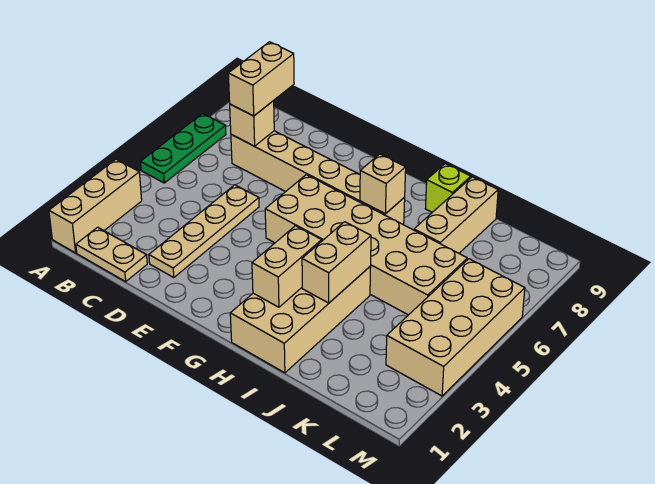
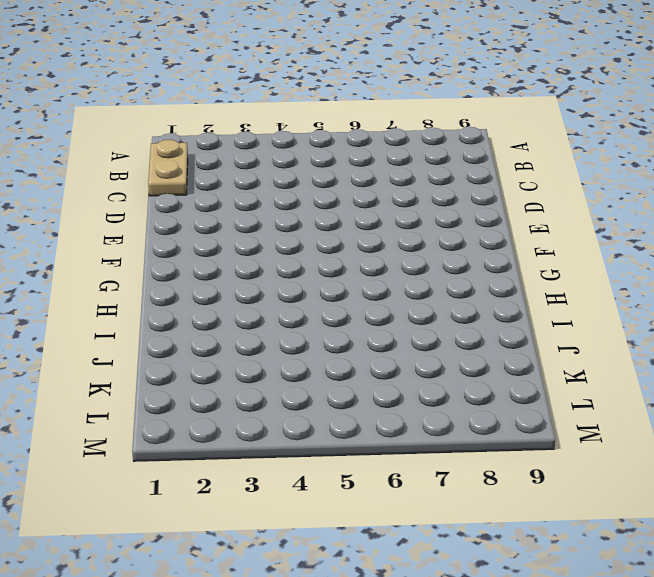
none -> tan 1x3 brick [49,159,142,253]
none -> green 1x3 plate [141,114,226,183]
none -> tan 1x6 brick [231,131,405,225]

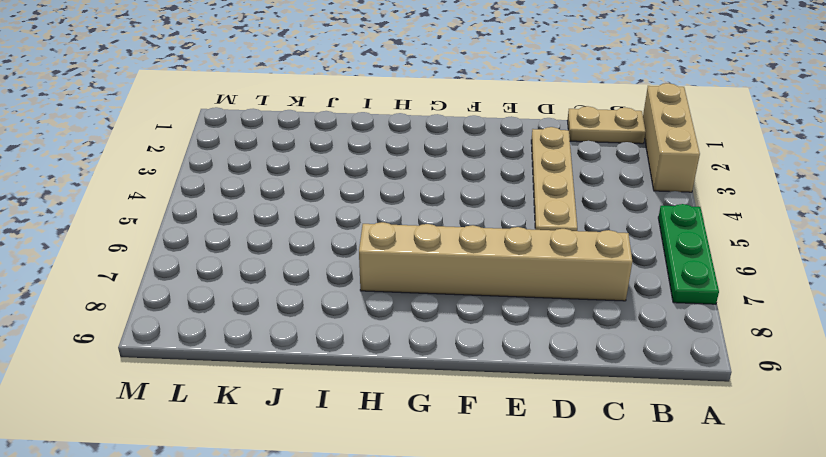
none -> tan 2x6 brick [265,175,467,315]
none -> tan 2x4 brick [230,266,371,373]
none -> lime 1x1 brick [425,164,471,212]

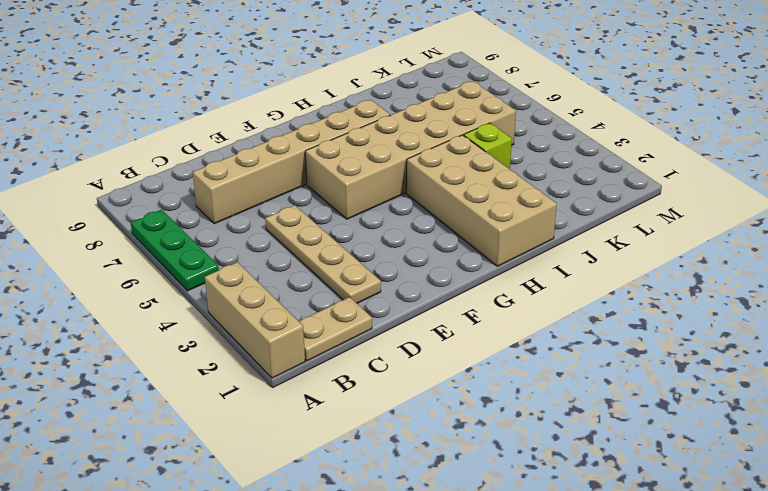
lime 1x1 brick [464,123,512,169] -> lime 1x1 brick moved to [425,164,471,212]
none -> tan 1x3 brick [414,177,498,253]
none -> tan 2x4 brick [386,259,525,396]
none -> tan 1x1 brick [230,101,274,146]

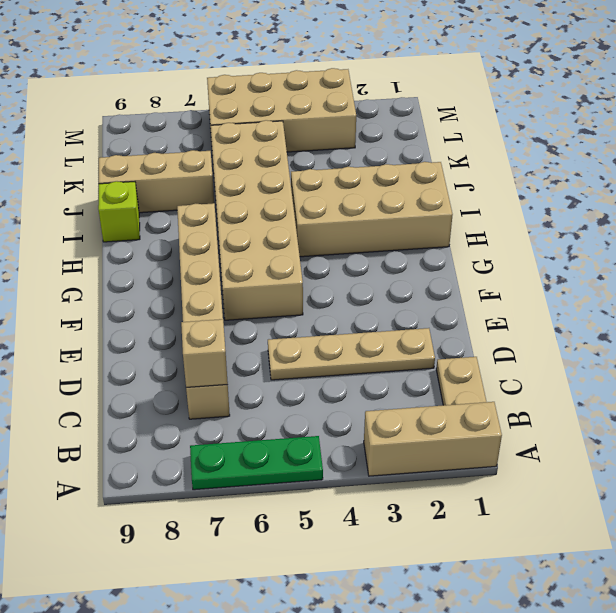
none -> tan 1x2 brick [252,226,322,307]
none -> tan 1x1 brick [360,154,406,214]
none -> tan 1x2 brick [302,222,371,303]

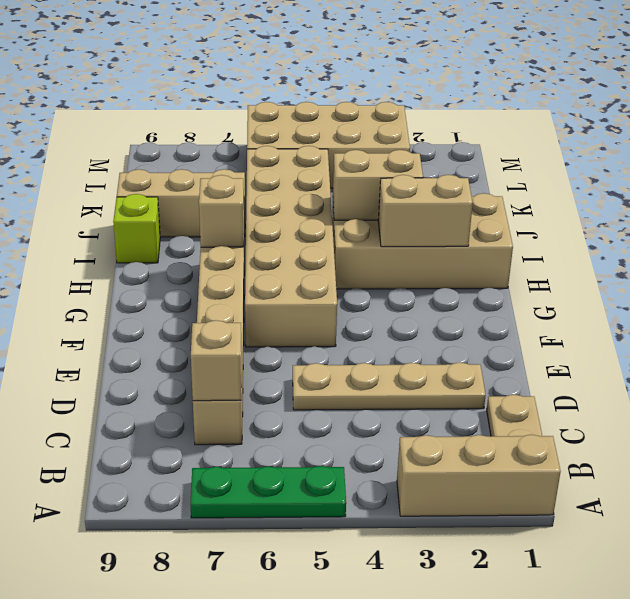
none -> tan 1x2 brick [228,42,294,116]

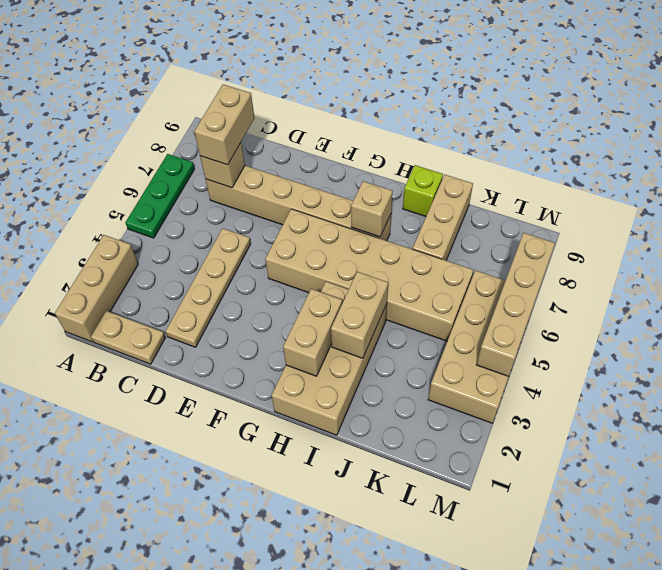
tan 1x4 brick [476,233,555,376] -> none

